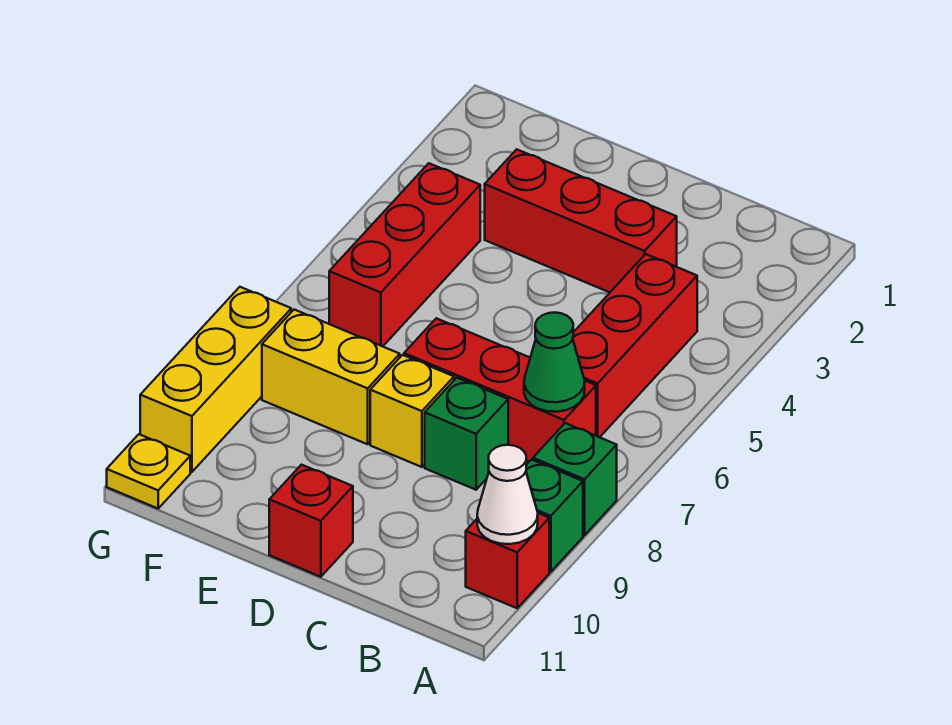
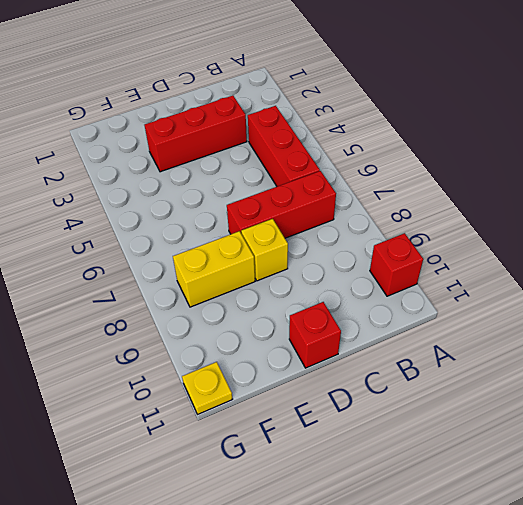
none -> green 1x1 brick [533,423,617,535]
none -> green 1x1 brick [526,460,583,572]
none -> green 1x1 brick [425,378,508,490]

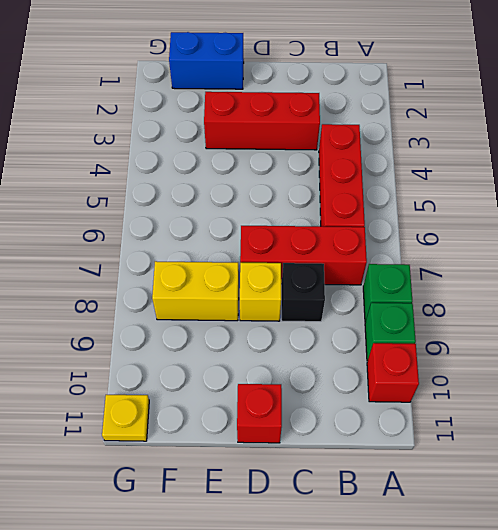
black 1x1 brick [282,263,325,322] -> green 1x1 brick [425,378,508,490]
blue 1x2 brick [169,32,244,89] -> none
none -> red 1x3 brick [329,163,480,346]
none -> yellow 1x3 brick [140,287,291,472]
none -> white 1x1 cone [477,445,538,544]

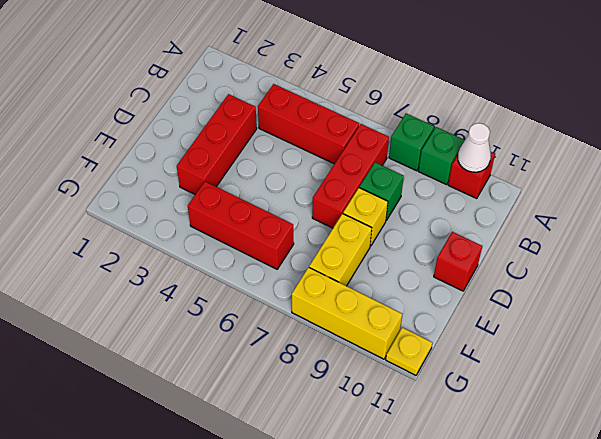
none -> green 1x1 cone [524,312,585,412]

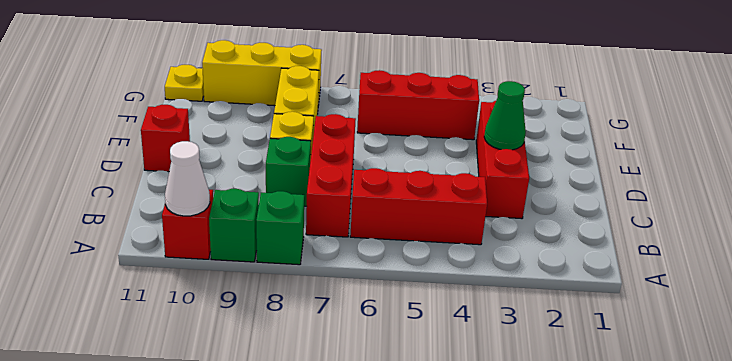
green 1x1 cone [484,81,526,150] -> green 1x1 cone moved to [524,312,585,412]

